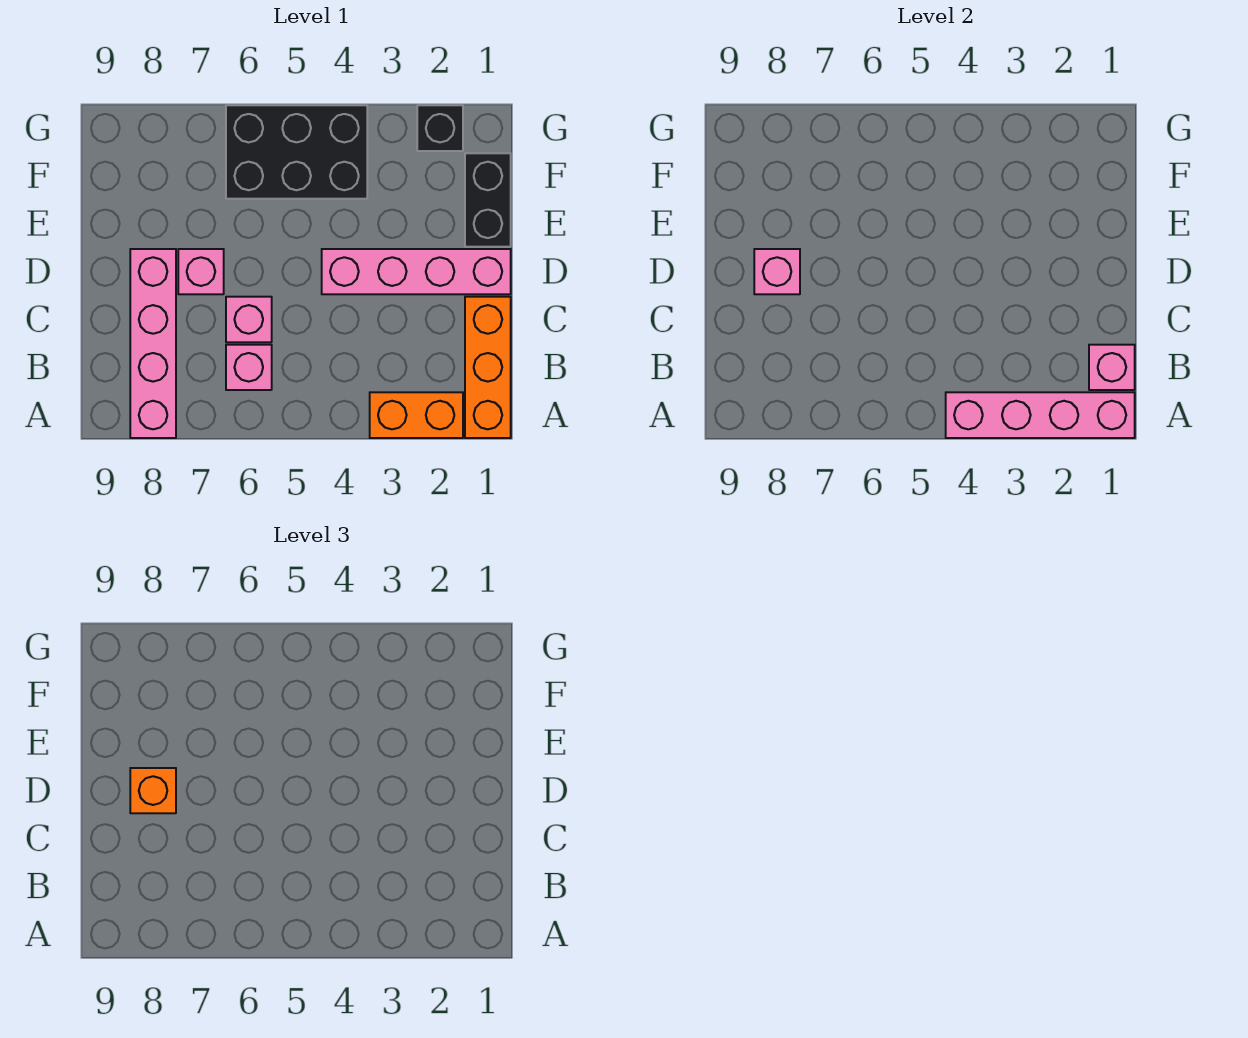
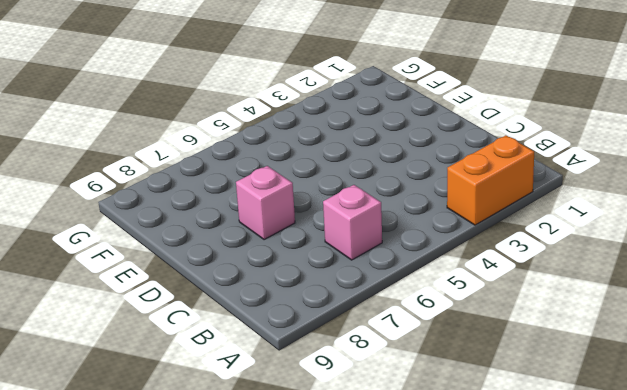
none -> orange 1x3 brick [465,297,511,438]
none -> pink 1x4 brick [130,249,176,438]
none -> pink 1x1 brick [226,297,272,342]

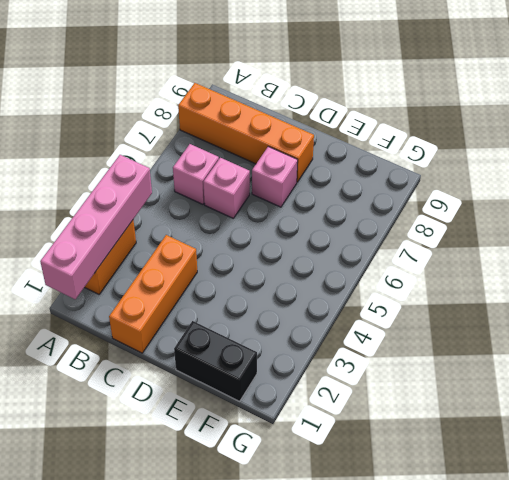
orange 1x4 brick [178,83,314,182] -> pink 1x4 brick [130,249,176,438]
orange 1x3 brick [109,235,197,353] -> orange 1x3 brick turned to [465,297,511,438]
none -> pink 1x4 brick [322,249,511,294]
none -> black 2x3 brick [226,105,367,199]
none -> black 1x1 brick [417,105,463,151]

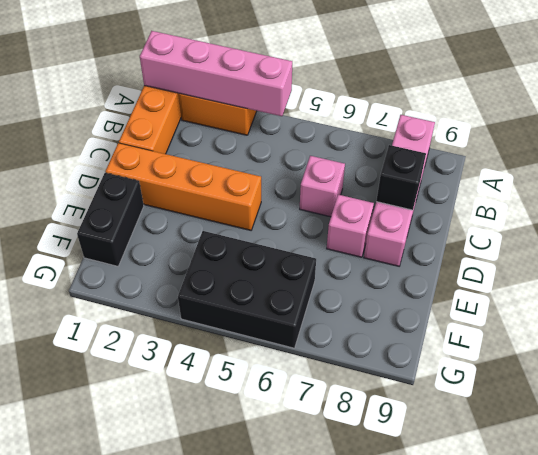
black 1x1 brick [376,145,426,210] -> black 1x1 brick moved to [417,105,463,151]
orange 1x4 brick [106,143,261,230] -> pink 1x4 brick [322,249,511,294]
none -> pink 1x1 brick [226,345,272,390]
none -> pink 1x1 brick [1089,345,1135,390]
none -> pink 1x1 brick [754,249,800,294]

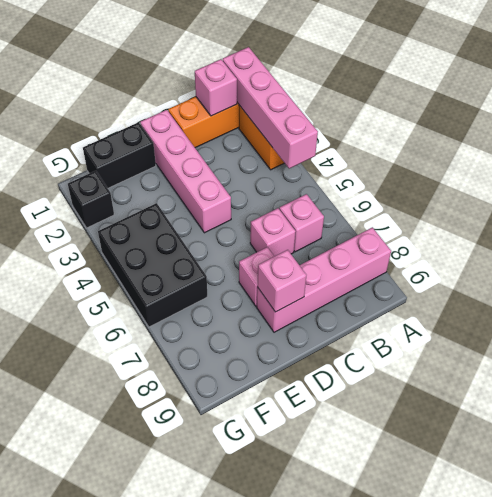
none -> orange 1x1 brick [130,768,176,813]

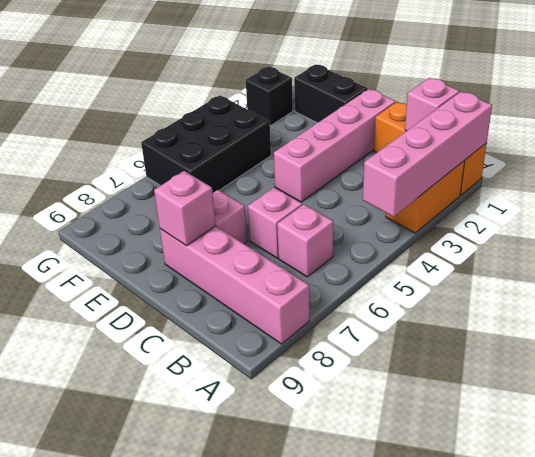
none -> orange 1x1 brick [130,768,176,813]

